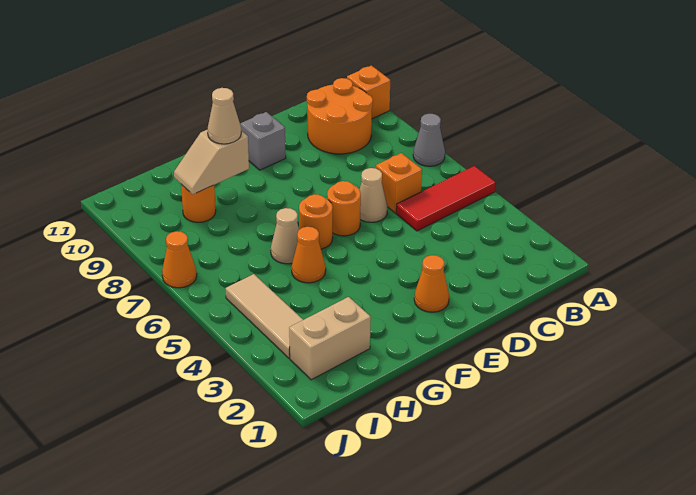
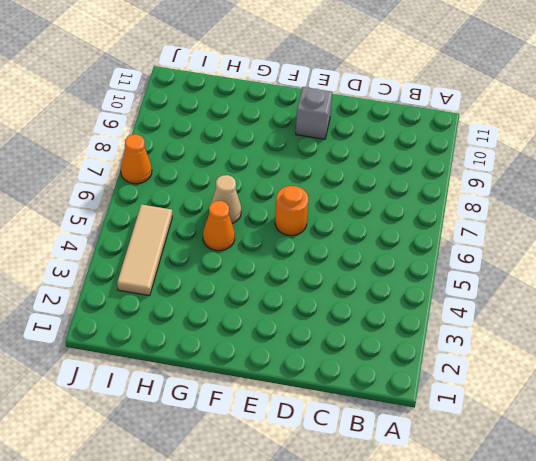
none -> red 1x3 tile [396,166,495,231]
none -> grey 1x1 cone [413,114,445,166]
none -> orange 1x1 brick [347,65,390,119]

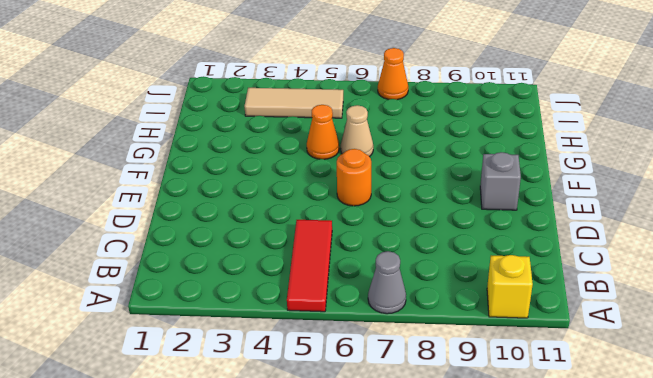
yellow 1x1 brick [487,255,533,318] -> orange 1x1 brick [347,65,390,119]
none -> orange 2x2 round brick [307,78,373,154]
none -> orange 1x1 brick [376,153,422,213]
none -> tan 1x1 cone [359,168,388,222]

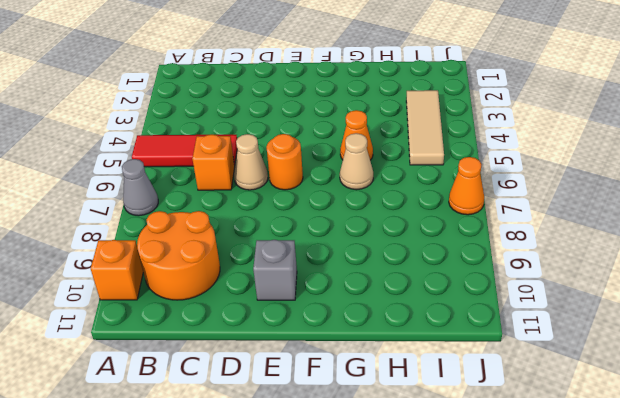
none -> orange 1x1 cone [414,255,449,312]
none -> orange 1x1 round brick [299,194,333,249]
none -> tan 1x2 brick [289,297,371,380]

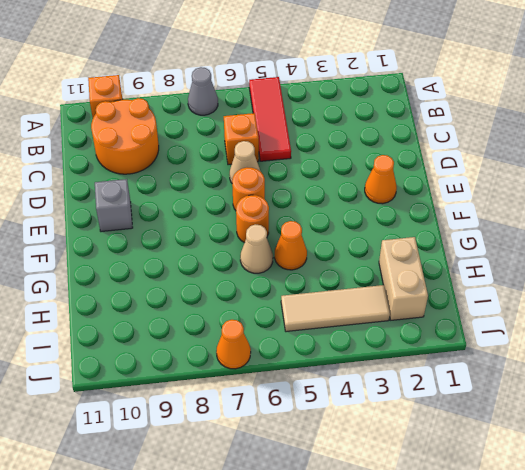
none -> orange 1x1 round brick [181,184,216,222]
none -> tan 1x2 slope [174,129,249,194]
none -> tan 1x1 cone [208,88,241,144]

